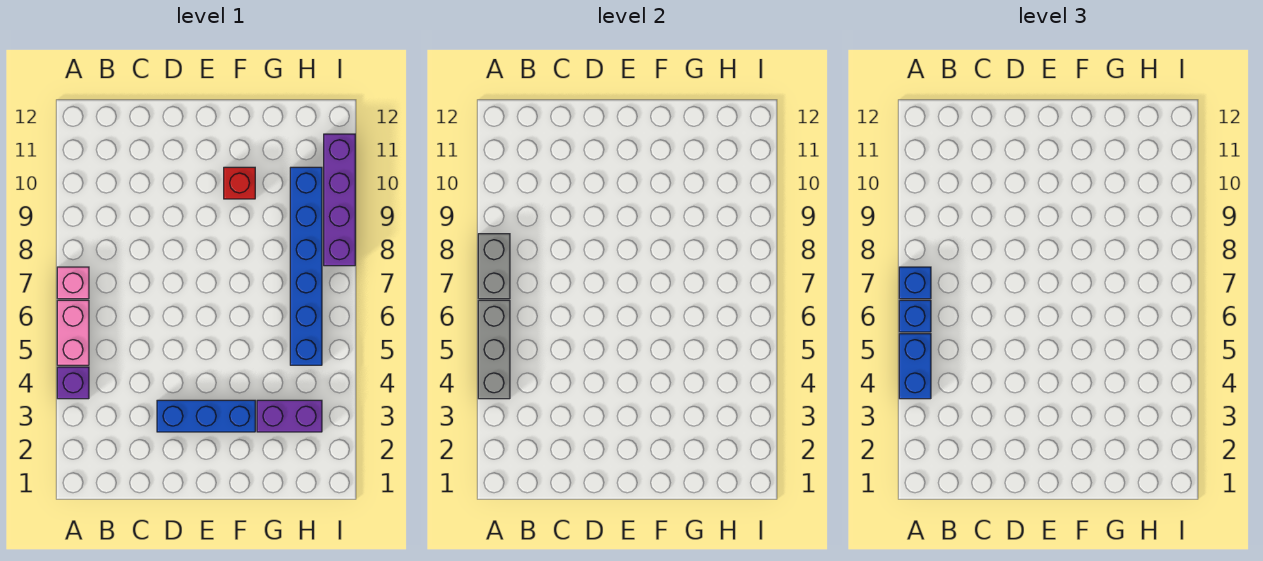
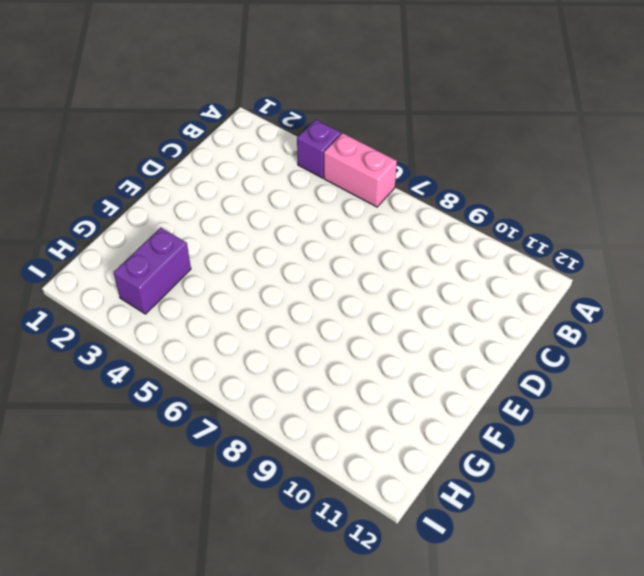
none -> pink 1x1 brick [57,267,89,299]
none -> blue 1x3 brick [157,400,255,432]
none -> red 1x1 brick [224,167,255,199]

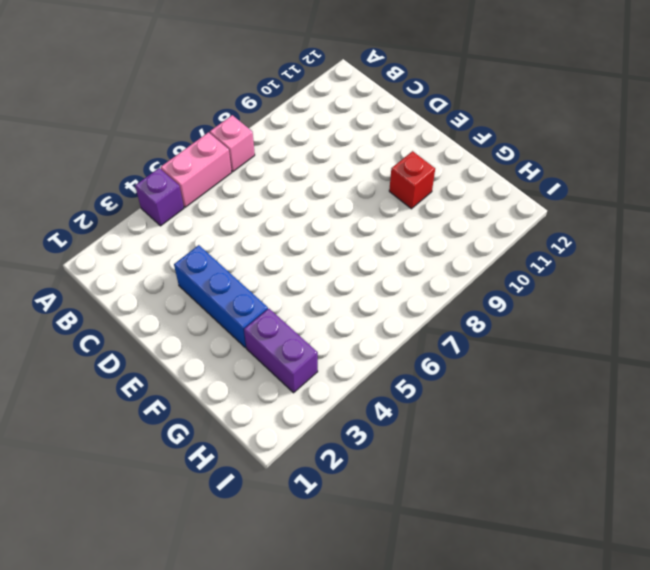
none -> blue 1x6 brick [290,167,322,365]
none -> purple 1x4 brick [324,134,355,266]
none -> grey 1x3 brick [478,300,510,399]

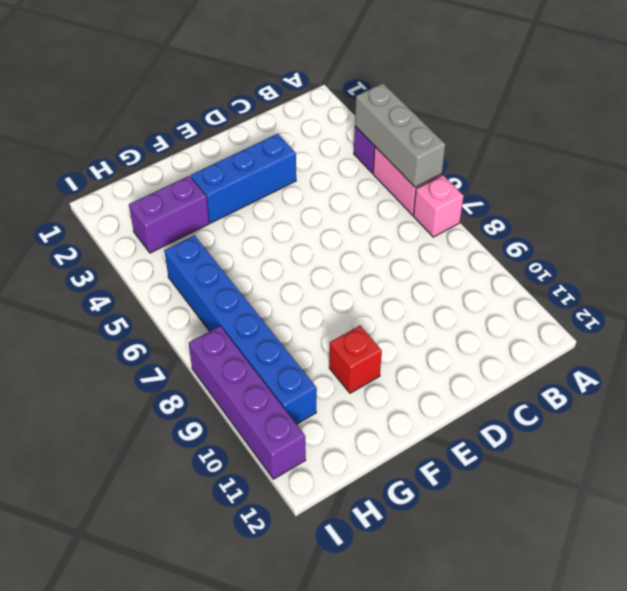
none -> grey 1x2 brick [478,234,510,299]
none -> blue 1x2 brick [899,334,931,399]
none -> blue 1x1 brick [899,300,931,332]

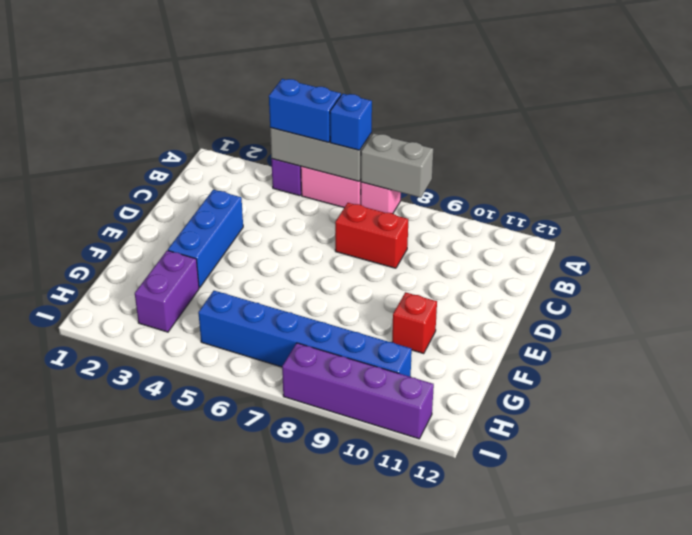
red 1x2 brick [335,203,408,268] -> none
none -> blue 1x1 brick [899,267,931,299]

